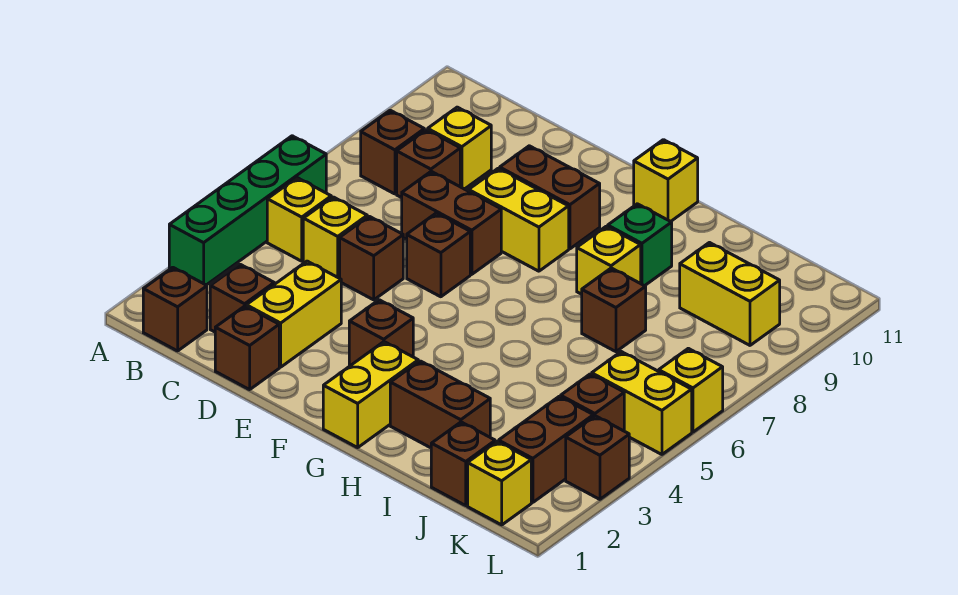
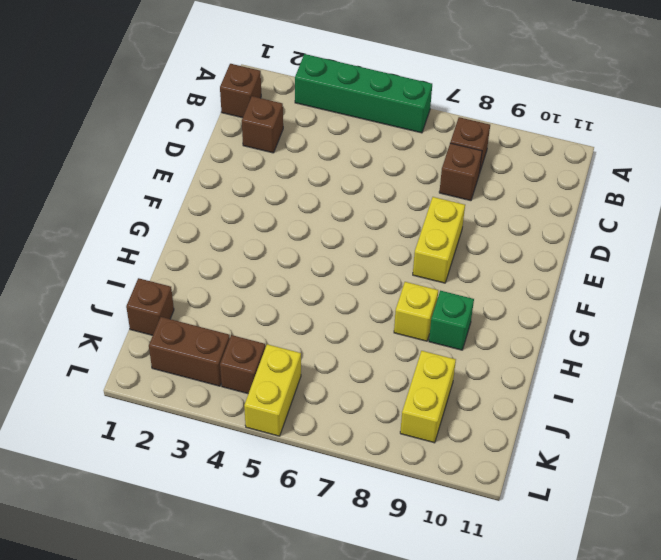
none -> yellow 1x1 brick [267,178,331,261]
none -> yellow 1x1 brick [303,197,367,278]
none -> yellow 1x1 brick [428,107,491,189]
none -> brown 1x1 brick [215,306,279,390]

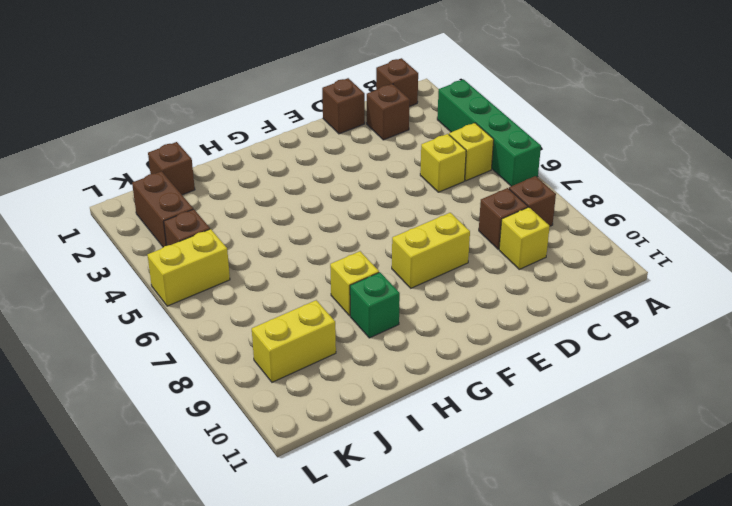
none -> yellow 1x2 brick [246,261,341,367]
none -> brown 1x1 brick [340,216,403,300]
none -> brown 1x2 brick [402,171,501,274]
none -> brown 1x1 brick [407,213,470,297]

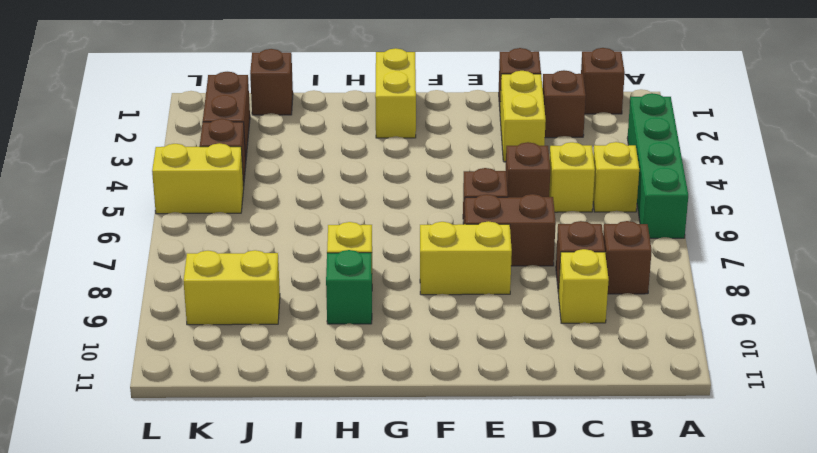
none -> brown 1x2 brick [500,146,600,249]
none -> brown 1x1 brick [349,300,413,366]
none -> yellow 1x1 brick [634,140,698,222]
none -> brown 1x2 brick [390,361,490,448]

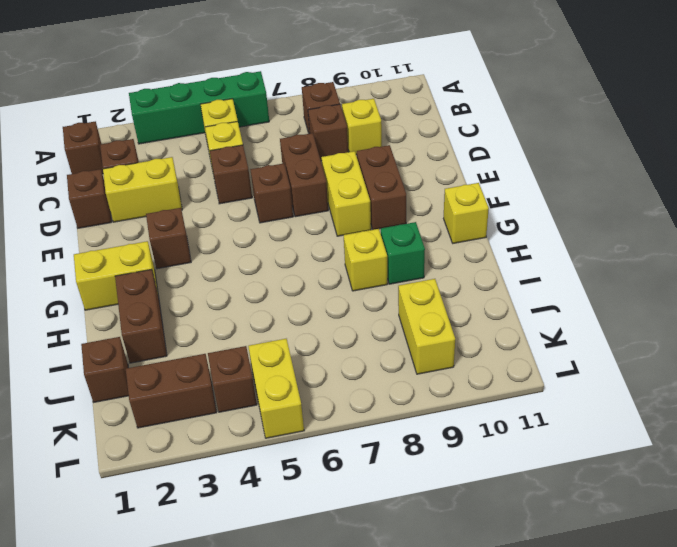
none -> brown 1x1 brick [582,268,646,352]
none -> yellow 1x1 brick [468,441,531,525]
none -> brown 1x1 brick [566,416,629,499]
none -> yellow 1x1 brick [659,348,723,432]

